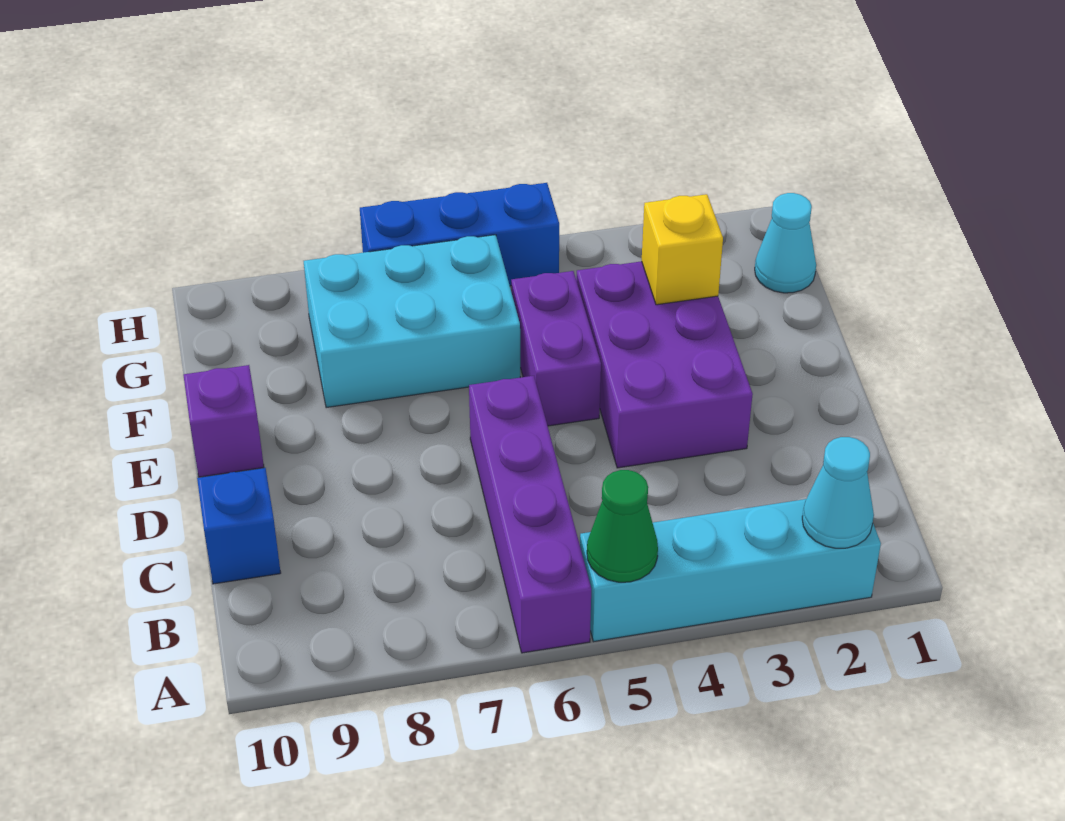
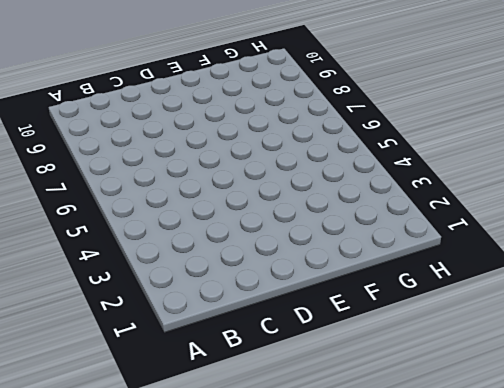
none -> cyan 1x4 brick [580,499,881,642]
none -> purple 1x4 brick [469,376,591,653]
none -> blue 1x1 brick [197,468,281,584]

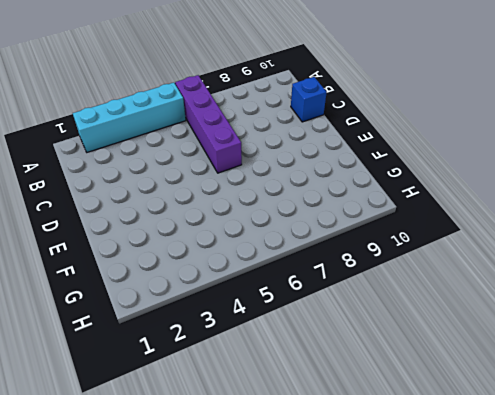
none -> purple 2x3 brick [576,261,753,468]
none -> purple 1x2 brick [511,271,601,426]
none -> purple 1x1 brick [183,365,264,477]

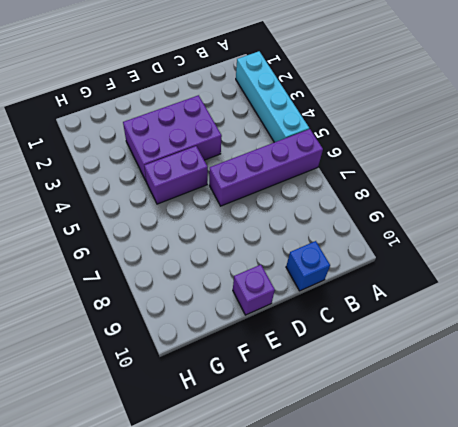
none -> cyan 2x3 brick [304,235,520,408]
none -> cyan 1x1 cone [755,193,816,293]
none -> blue 1x3 brick [360,183,559,286]

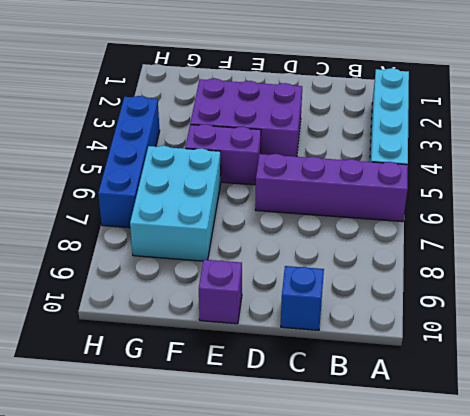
blue 1x4 brick [98,96,160,228] -> blue 1x3 brick [360,183,559,286]
none -> cyan 1x1 cone [755,193,816,293]
none -> cyan 1x1 cone [802,437,874,548]
none -> green 1x1 cone [587,470,658,582]

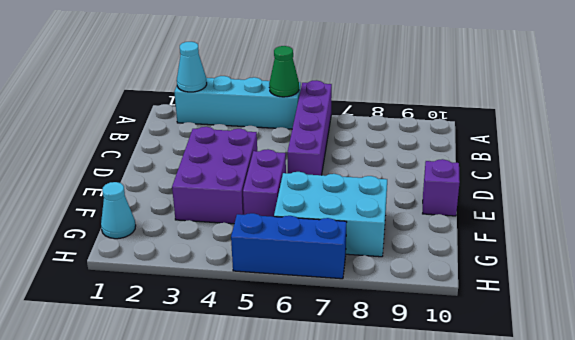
none -> blue 1x1 brick [197,468,281,584]
none -> yellow 1x1 brick [642,194,723,305]

